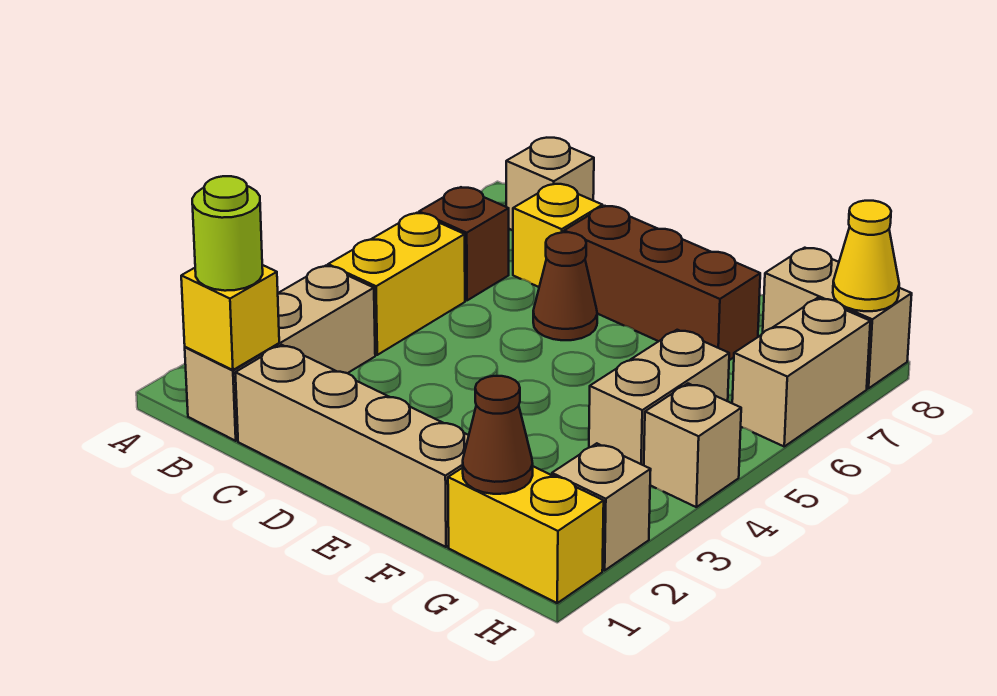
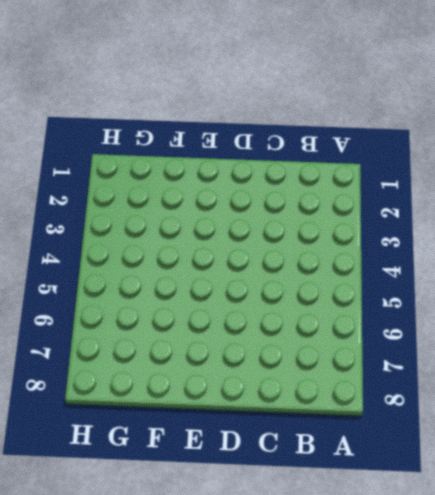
none -> tan 1x3 brick [185,266,375,441]
none -> yellow 1x2 brick [328,213,465,355]
none -> brown 1x1 brick [419,187,509,300]

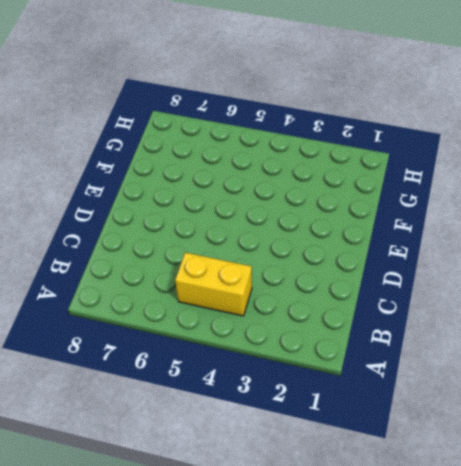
none -> tan 1x3 brick [185,266,375,441]
none -> brown 1x1 brick [419,187,509,300]
none -> tan 1x1 brick [506,138,594,230]

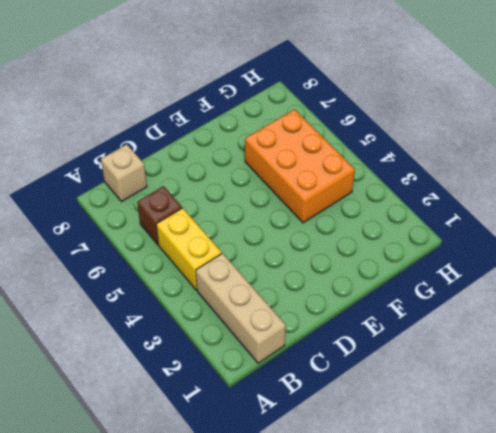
orange 2x3 brick [245,109,355,223] -> tan 1x2 brick [589,330,729,465]
none -> tan 1x4 brick [235,345,469,547]
none -> yellow 1x1 brick [513,184,603,287]
none -> brown 1x1 cone [533,232,597,340]

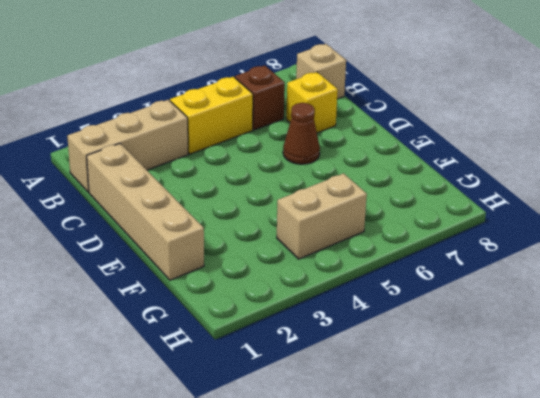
none -> brown 1x3 brick [564,206,760,360]
none -> yellow 1x2 brick [448,466,604,603]
none -> tan 1x2 brick [763,248,912,389]

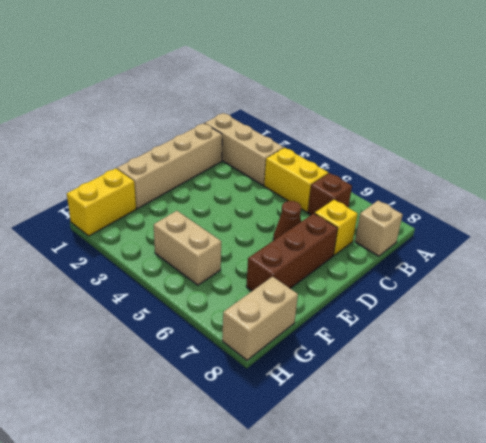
none -> tan 1x1 brick [552,443,651,570]
none -> tan 1x1 brick [644,384,741,507]
none -> tan 1x2 brick [732,298,870,446]

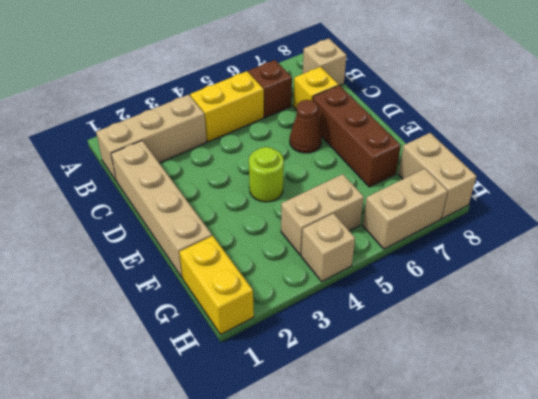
lime 1x1 round brick [249,147,284,202] -> lime 1x1 round brick moved to [192,176,263,291]
none -> tan 1x1 brick [552,443,651,570]
none -> yellow 1x1 brick [181,265,279,370]
none -> brown 1x1 cone [463,376,533,494]

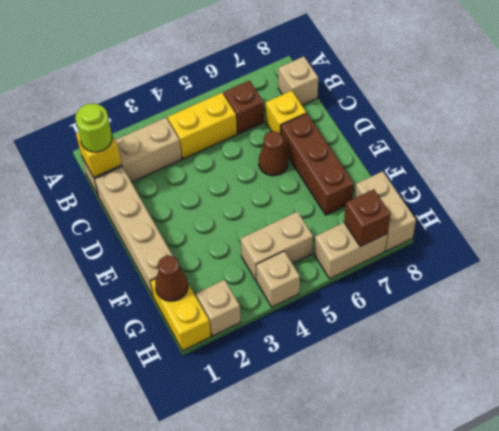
brown 1x1 brick [344,189,391,247] -> none
none -> yellow 1x1 cone [833,201,899,311]

